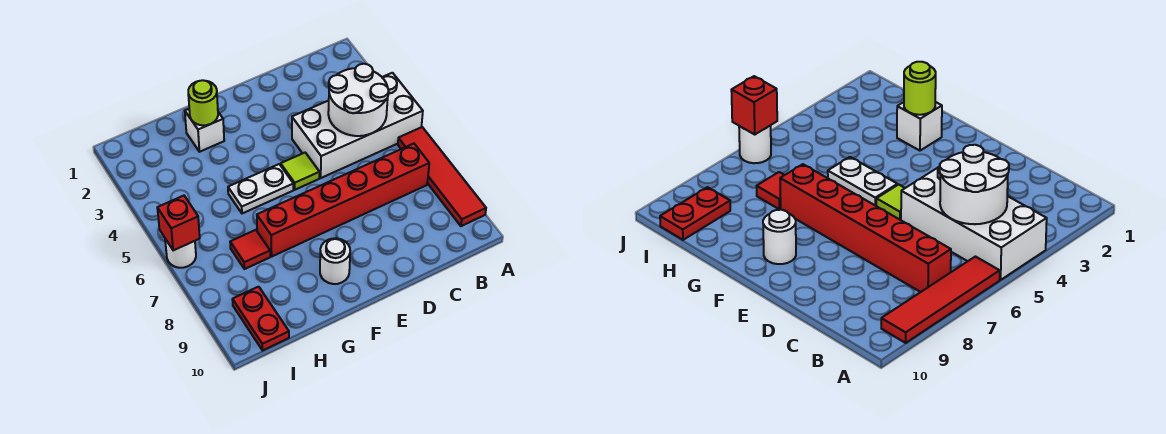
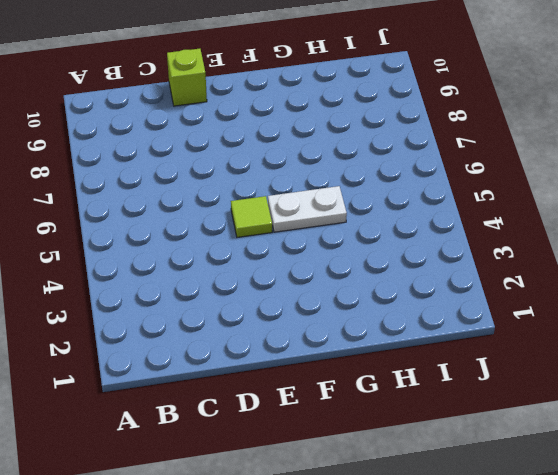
lime 1x1 brick [167,49,207,106] -> none
none -> white 2x4 brick [292,73,423,178]
none -> red 1x4 tile [398,127,486,226]
none -> red 1x6 brick [257,144,429,256]

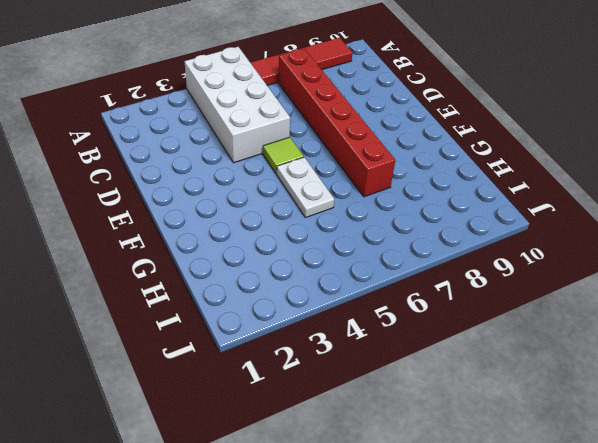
none -> white 1x1 round brick [320,238,350,284]
none -> white 1x1 brick [185,109,224,152]
none -> red 1x1 tile [230,230,270,269]

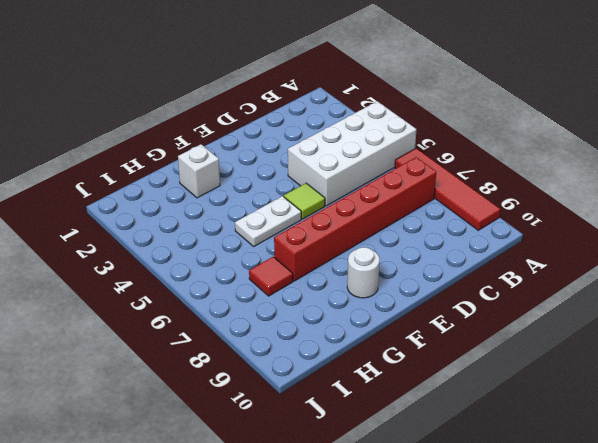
none -> red 1x2 plate [232,287,289,350]
none -> white 1x1 round brick [165,239,196,268]
none -> white 2x2 round brick [328,64,389,136]

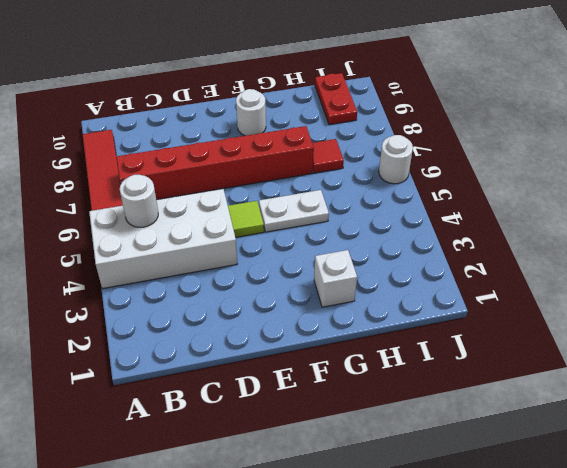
white 1x1 round brick [120,175,158,227] -> white 2x2 round brick [328,64,389,136]
none -> lime 1x1 round brick [188,80,218,125]
none -> red 1x1 brick [157,196,200,250]

